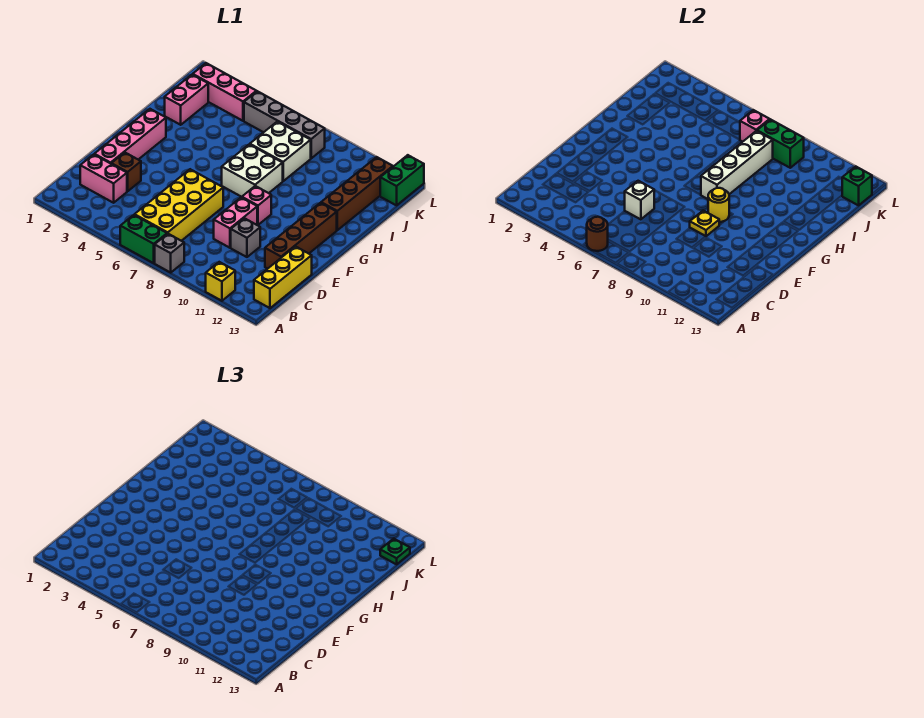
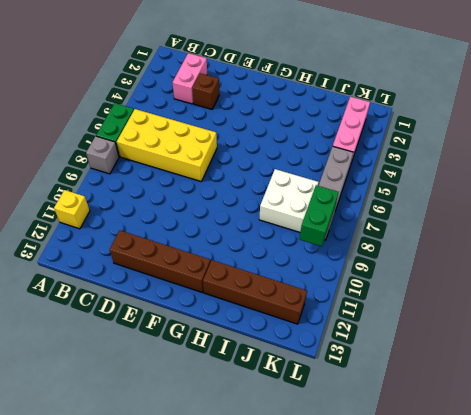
none -> yellow 1x3 brick [254,246,312,308]
none -> pink 1x4 brick [94,109,166,163]
none -> pink 1x2 brick [214,197,257,248]

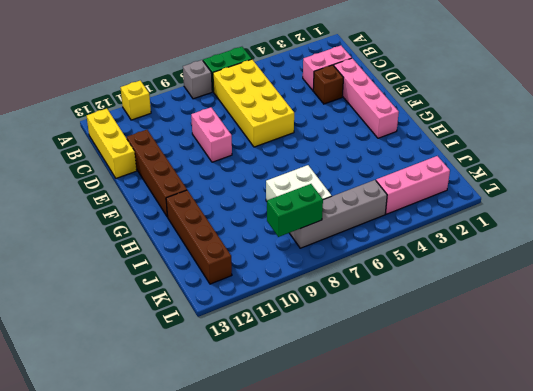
none -> grey 1x1 brick [231,218,260,257]
none -> pink 1x1 brick [242,186,271,225]
none -> white 2x2 brick [222,144,283,197]

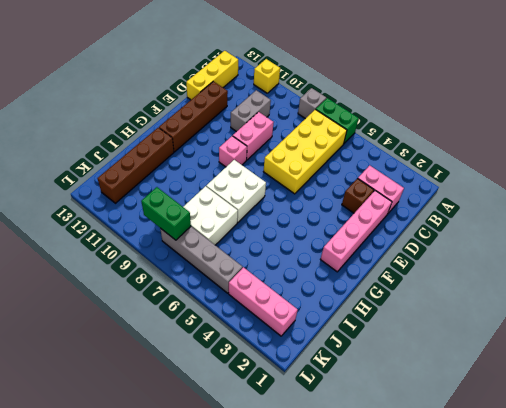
grey 1x2 brick [231,90,271,132] -> grey 1x1 brick [231,218,260,257]
none -> pink 1x2 brick [165,74,208,125]
none -> green 1x2 brick [380,155,424,205]
none -> brown 1x1 round brick [587,217,608,251]

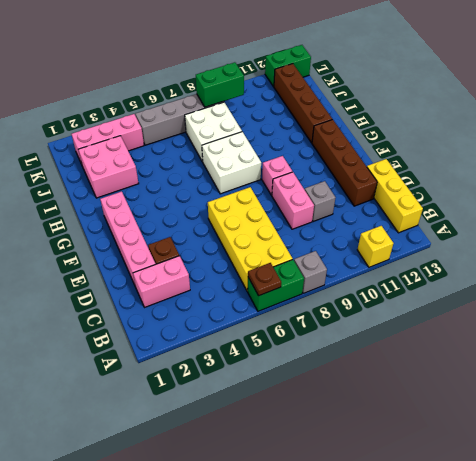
brown 1x1 plate [248,263,281,296] -> brown 1x1 round brick [587,217,608,251]
pink 2x2 brick [78,136,139,198] -> pink 1x2 brick [165,74,208,125]
green 1x2 brick [265,45,311,87] -> green 1x2 brick turned to [380,155,424,205]
none -> white 1x1 brick [625,181,654,219]
none -> yellow 1x1 plate [690,211,719,236]
none -> yellow 1x1 round brick [708,188,729,222]

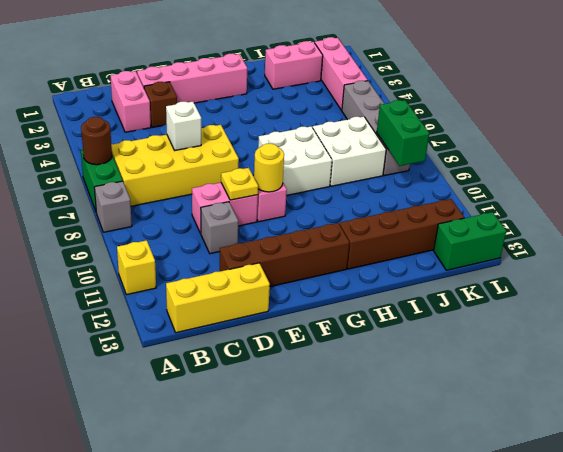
none -> white 1x4 brick [701,131,773,199]
none -> pink 1x1 brick [740,110,770,142]
none -> green 1x1 brick [842,167,872,205]

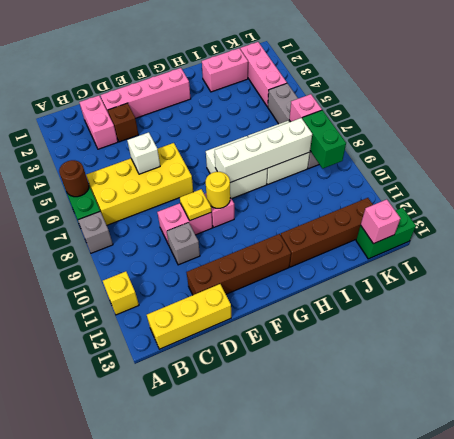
pink 1x1 brick [361,199,400,244] -> green 1x1 brick [842,167,872,205]
none -> green 1x1 plate [380,539,410,564]

